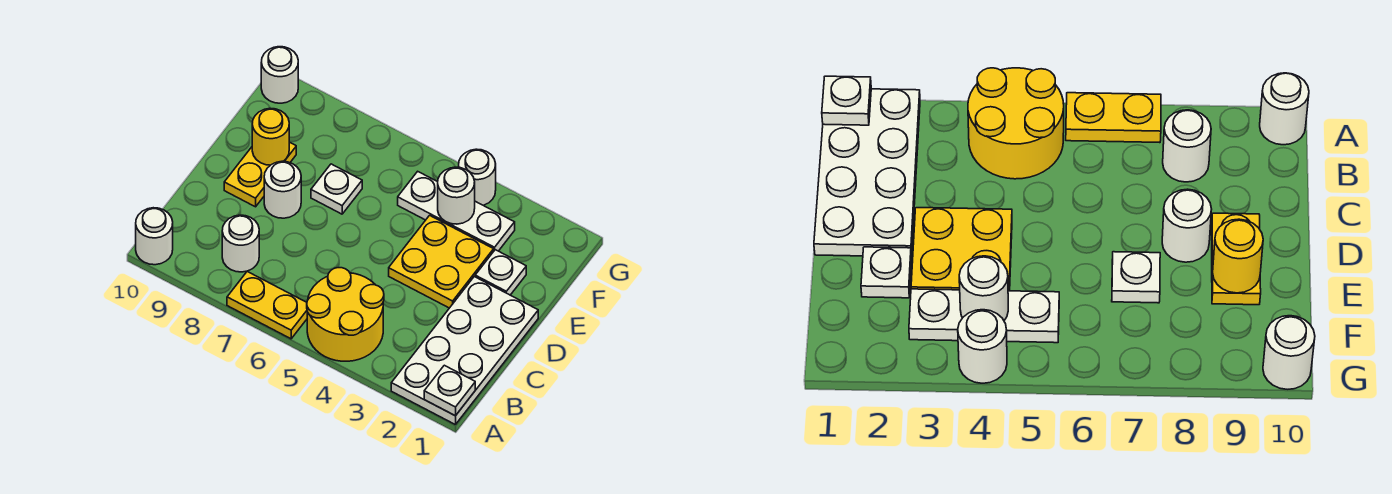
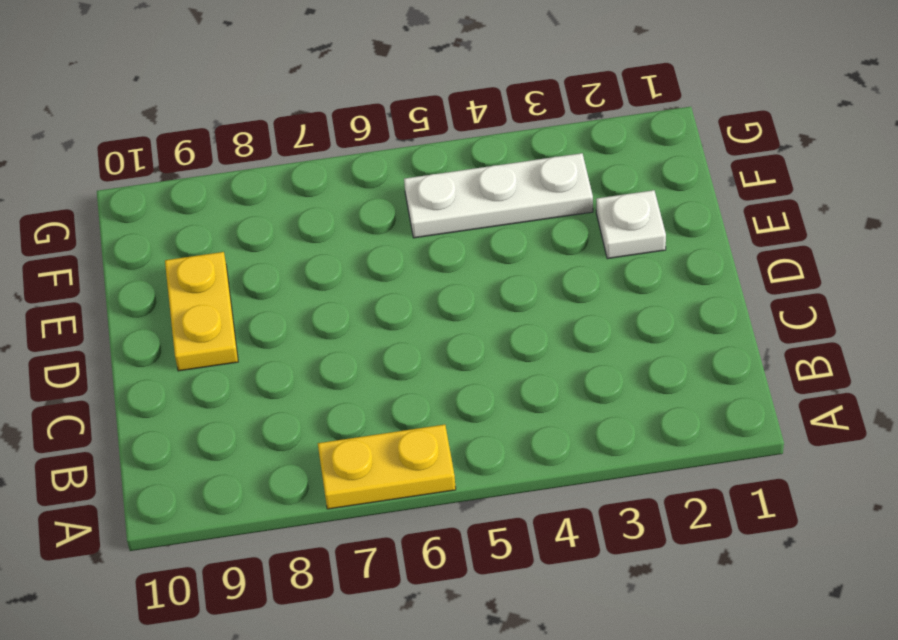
none -> white 2x4 plate [391,277,538,425]
none -> yellow 2x2 round brick [307,268,384,361]
none -> white 1x1 round brick [136,208,173,265]

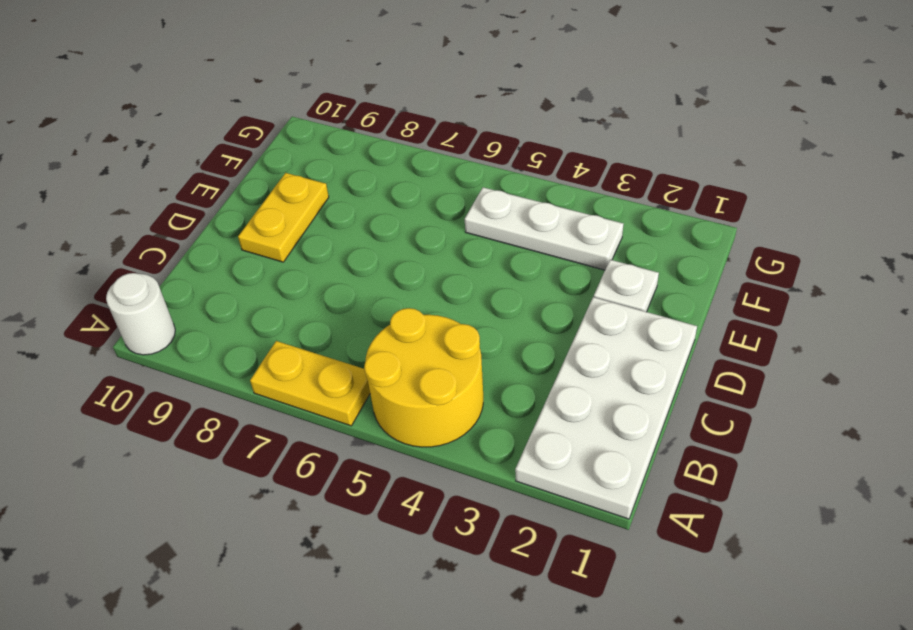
none -> white 1x1 round brick [222,215,259,272]
none -> yellow 2x2 plate [389,215,494,308]
none -> white 1x1 round brick [264,161,301,218]

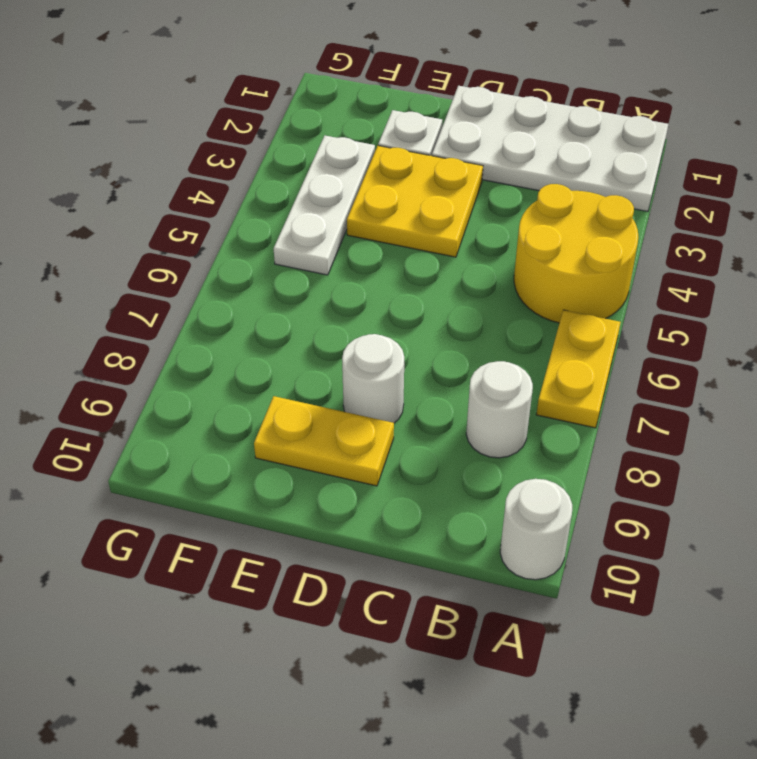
none -> white 1x1 plate [311,164,362,214]
none -> white 1x1 round brick [459,149,496,205]
none -> white 1x1 round brick [261,47,298,103]

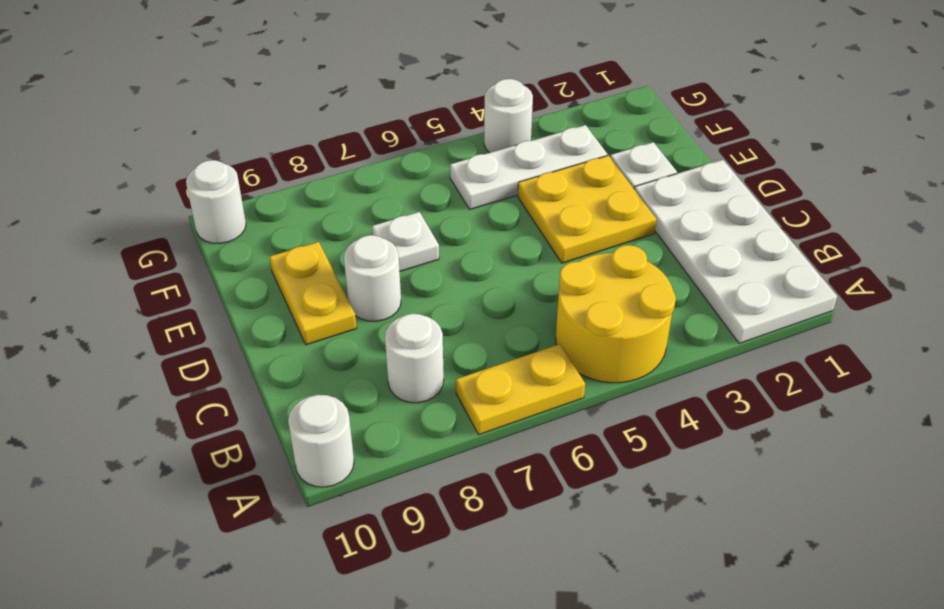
none -> white 1x1 plate [424,365,475,416]
none -> yellow 1x1 round brick [252,108,289,165]
none -> white 1x1 round brick [438,167,475,224]

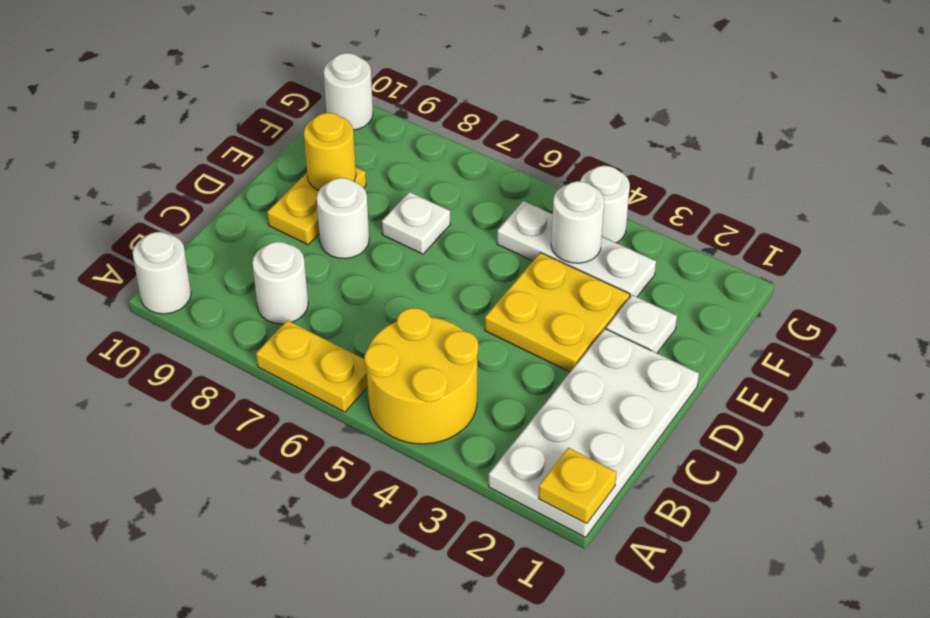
yellow 1x1 plate [539,448,616,524] -> white 1x1 plate [424,365,475,416]

